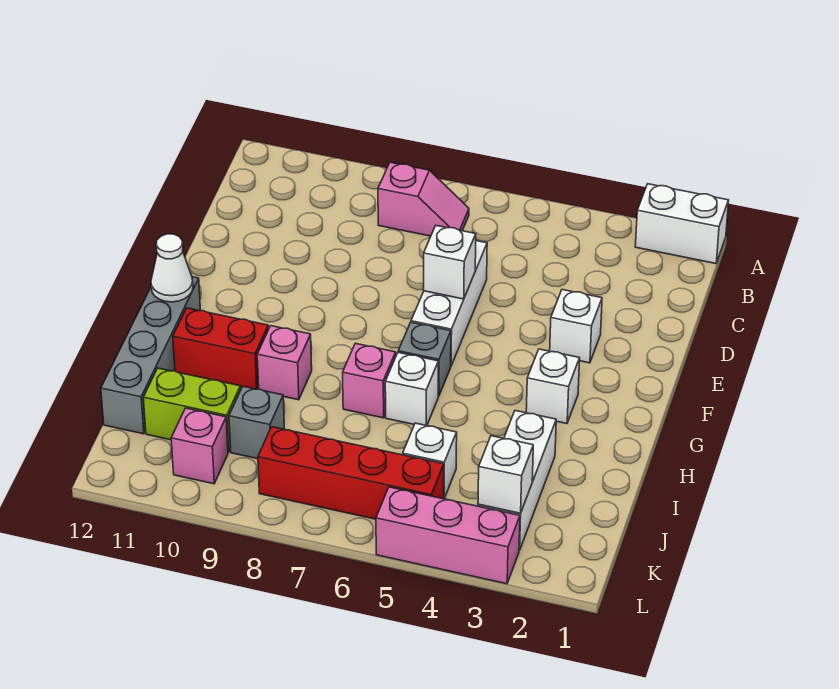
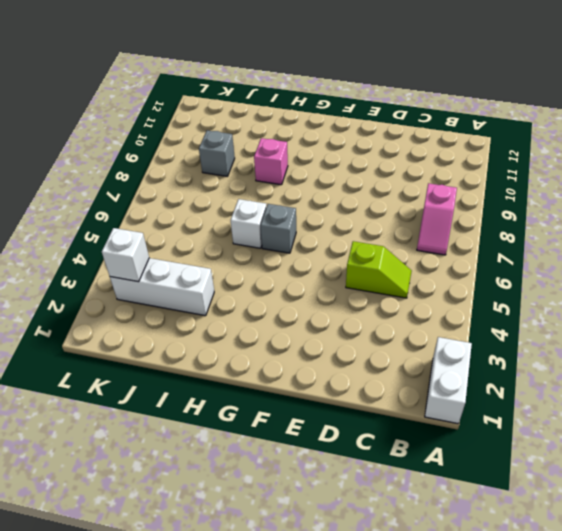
lime 1x2 slope [346,241,412,298] -> none
none -> white 1x3 brick [411,241,487,365]
none -> white 1x1 brick [550,290,602,363]
none -> white 1x1 brick [526,349,580,424]

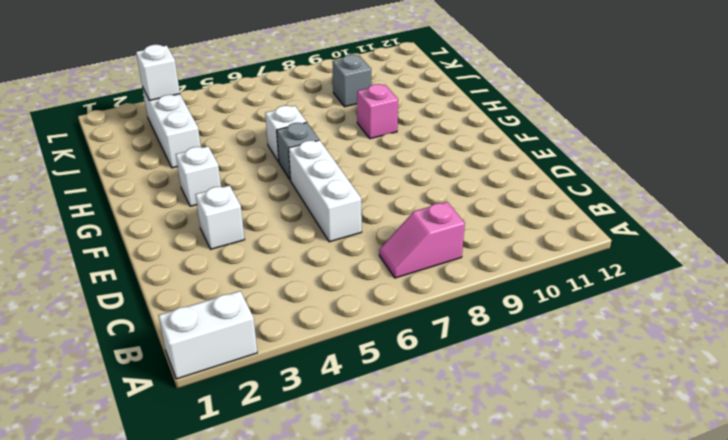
none -> grey 1x4 brick [101,277,201,434]
none -> pink 1x1 brick [343,343,396,418]
none -> red 1x2 brick [173,308,269,389]

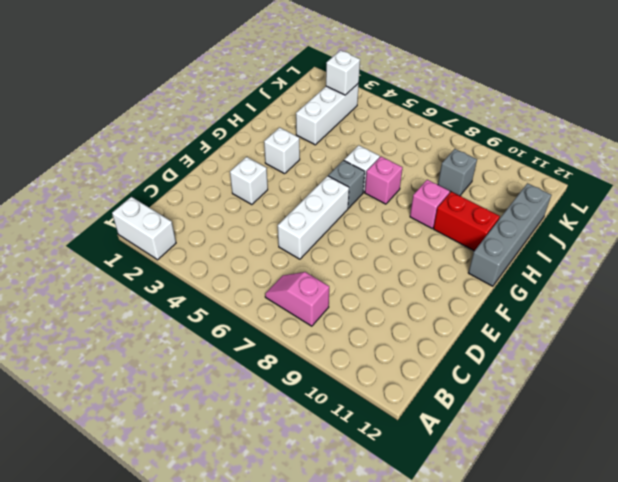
none -> white 1x1 brick [403,423,457,498]
none -> lime 1x2 brick [143,368,241,452]
none -> red 1x4 brick [258,427,444,519]

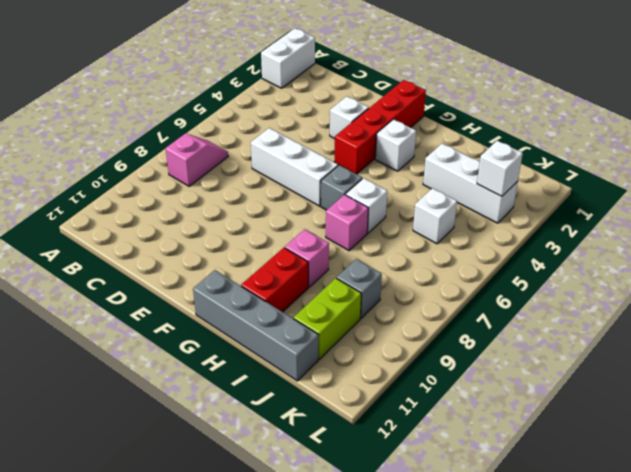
red 1x4 brick [334,80,426,174] -> red 1x4 brick moved to [258,427,444,519]
none -> pink 1x1 brick [171,408,228,484]
none -> pink 1x3 brick [376,487,520,584]
none -> white 1x1 brick [424,226,476,299]

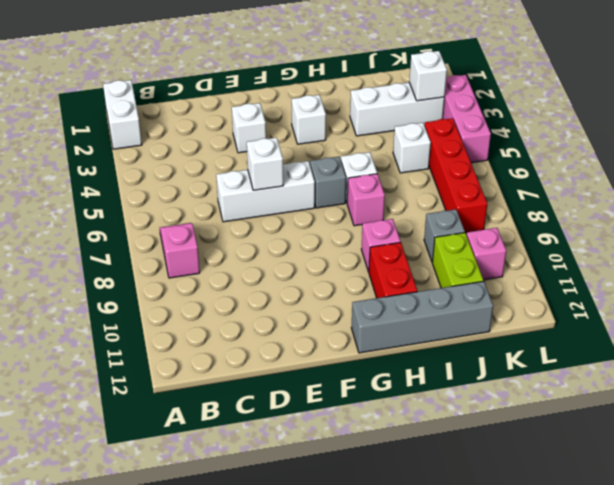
none -> white 1x1 cone [151,234,193,302]

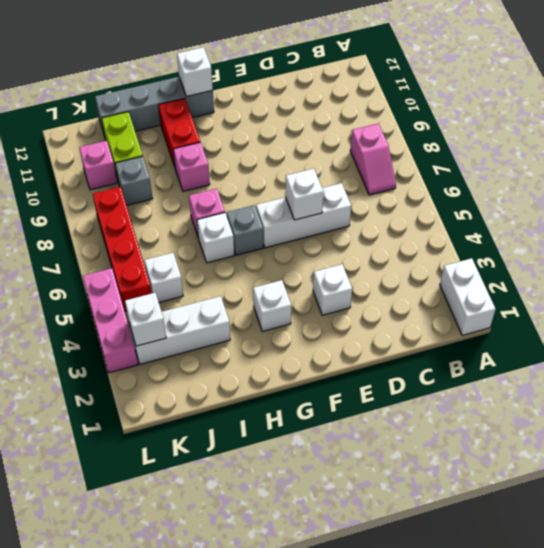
white 1x1 brick [177,47,213,97] -> white 1x1 cone [151,234,193,302]

